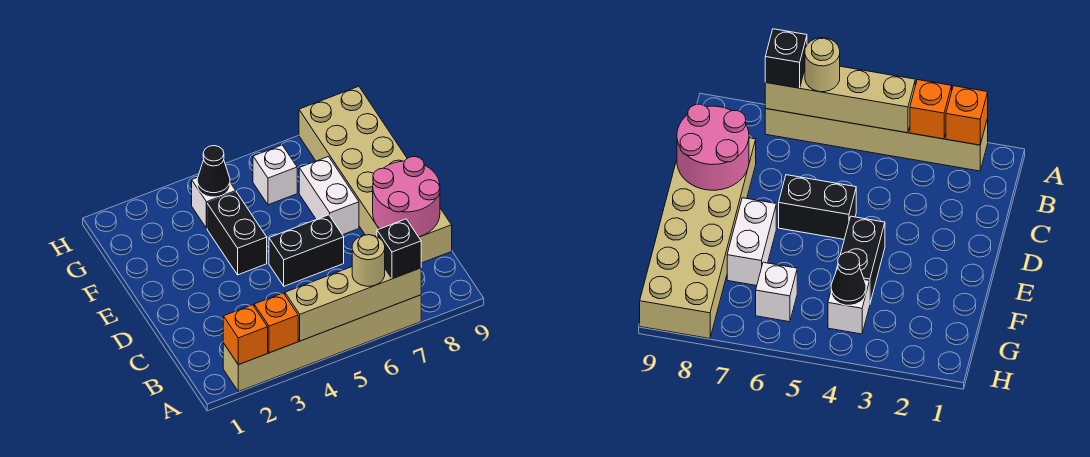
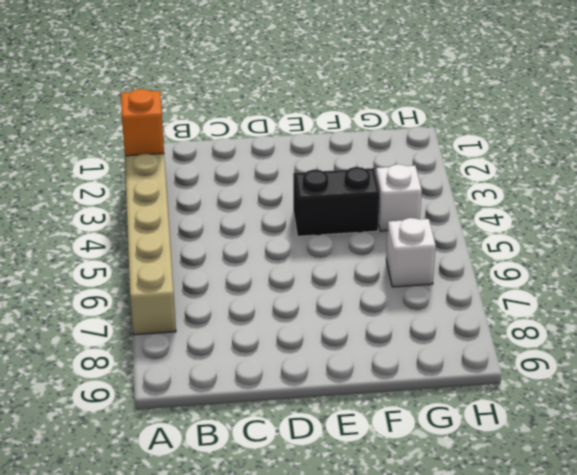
none -> tan 2x6 brick [299,86,452,263]
none -> black 1x2 brick [269,215,344,286]
none -> white 1x2 brick [299,157,359,235]

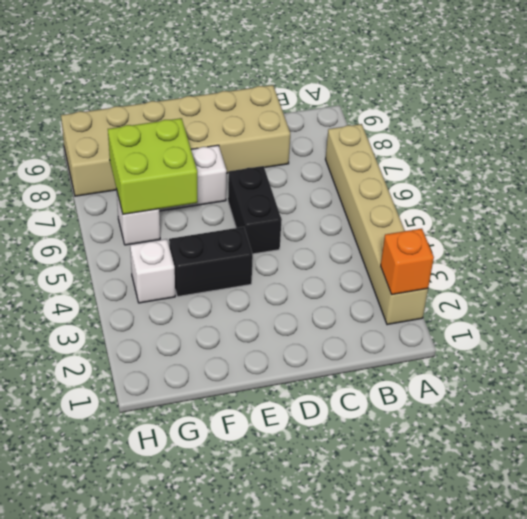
lime 2x2 brick [108,118,197,214] -> none
none -> orange 1x1 brick [254,293,298,353]
none -> tan 1x4 brick [285,267,421,341]
none -> pink 2x2 round brick [373,157,440,237]

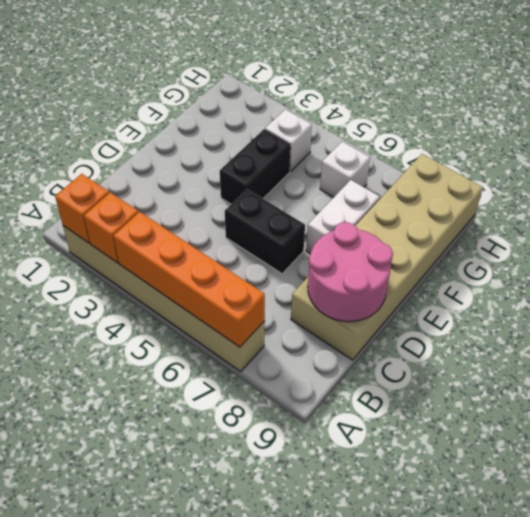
orange 1x4 brick [113,212,265,347] -> tan 1x4 brick [285,267,421,341]
none -> black 1x1 cone [197,146,230,197]
none -> tan 1x1 round brick [352,235,385,286]
none -> black 1x1 brick [377,219,421,279]

